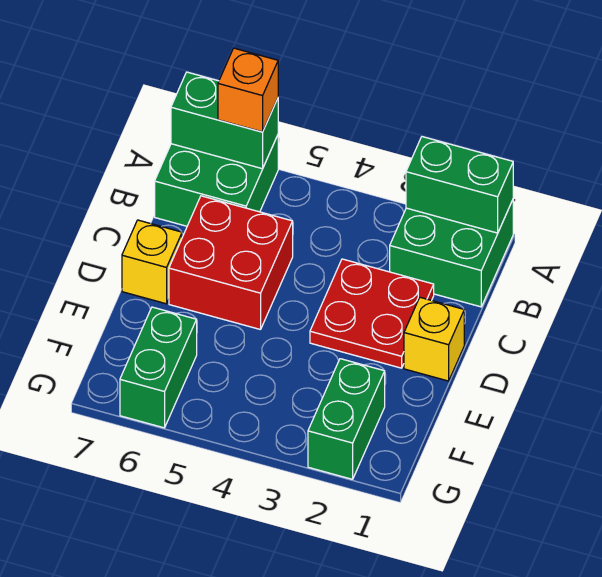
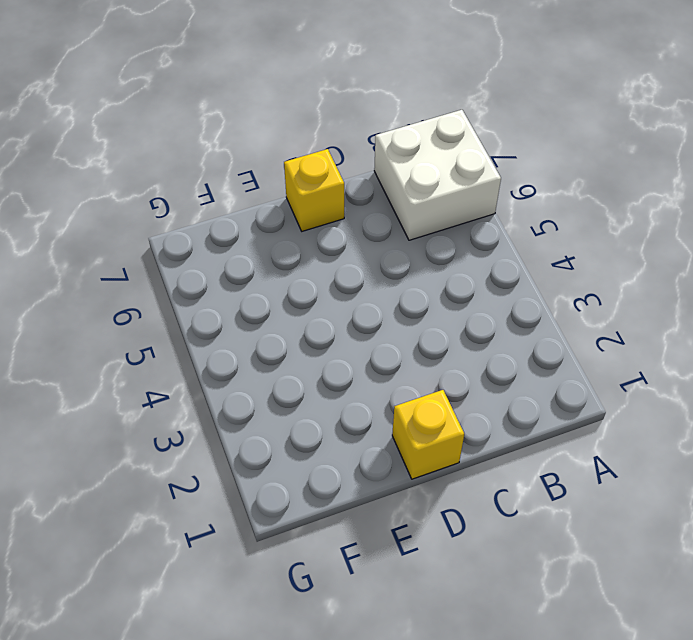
white 2x2 brick [374,110,501,240] -> green 2x2 brick [155,135,278,226]
none -> green 2x2 brick [390,200,513,307]
none -> red 2x2 plate [310,259,434,368]

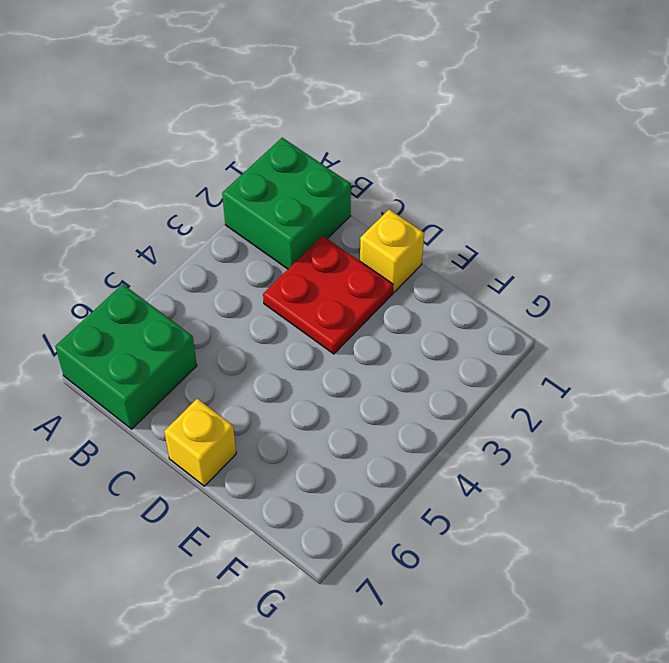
none -> red 2x2 brick [169,196,293,330]
none -> green 1x2 brick [308,359,385,479]

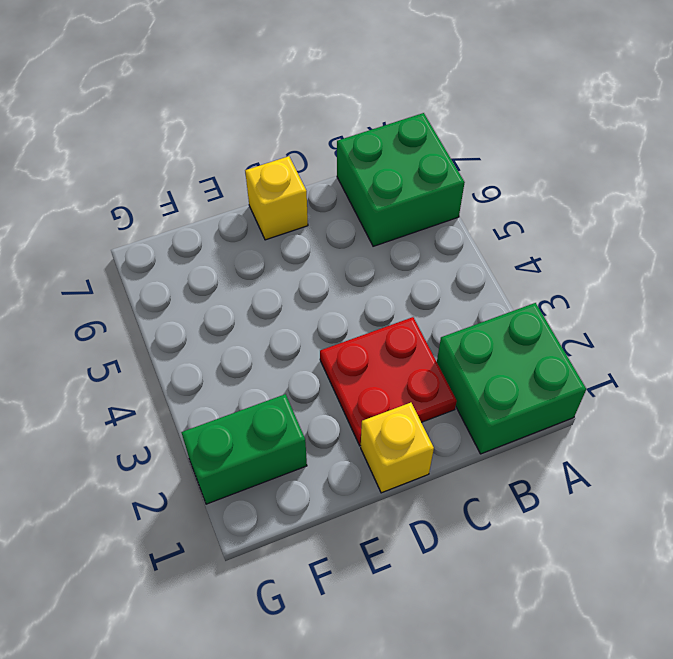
none -> red 2x2 brick [169,196,293,330]
none -> green 1x2 brick [120,307,197,428]

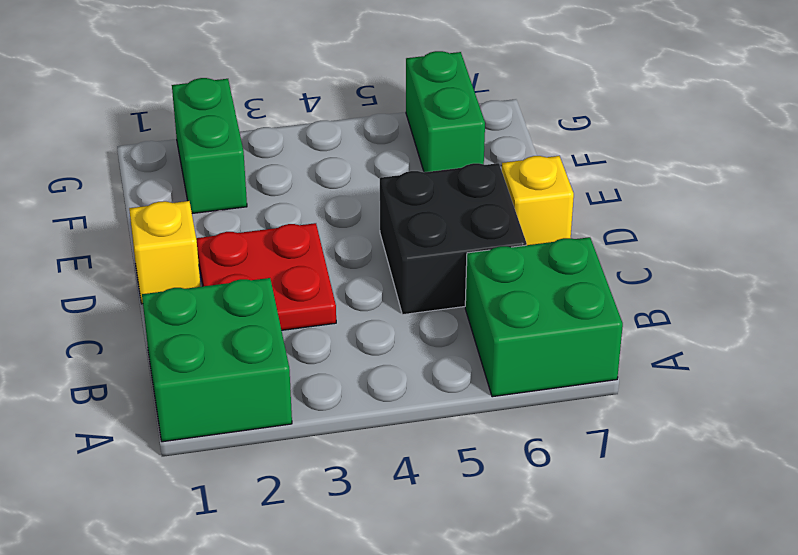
black 2x2 brick [380,163,527,315] -> red 2x2 brick [169,196,293,330]
none -> green 1x2 brick [406,137,513,233]
none -> green 1x2 brick [171,72,278,169]

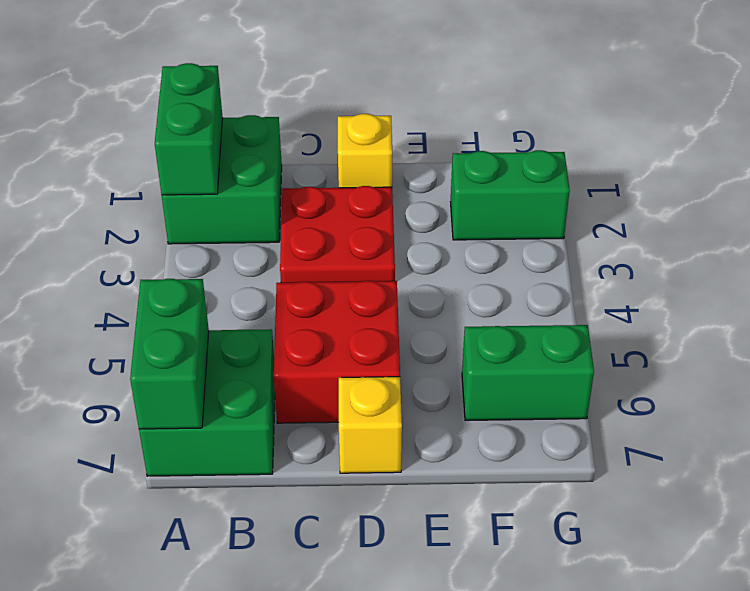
none -> orange 1x1 brick [218,48,278,132]

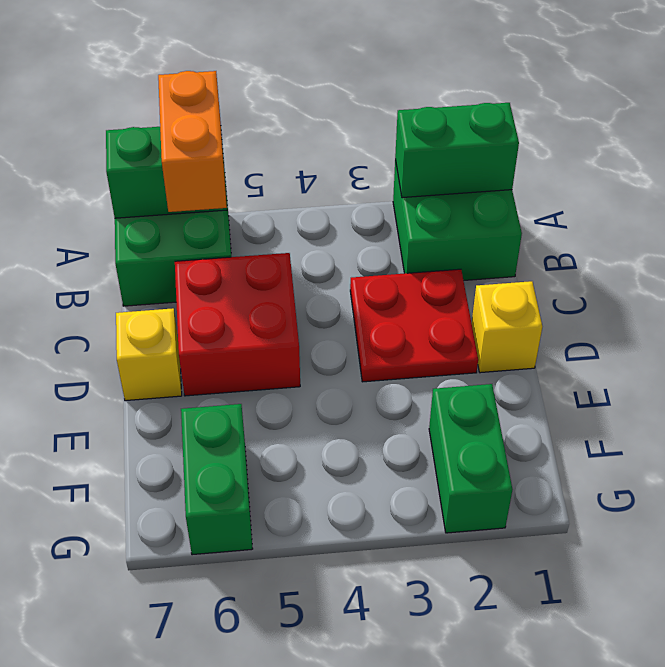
orange 1x2 brick [158,71,227,212] -> orange 1x1 brick [218,48,278,132]

